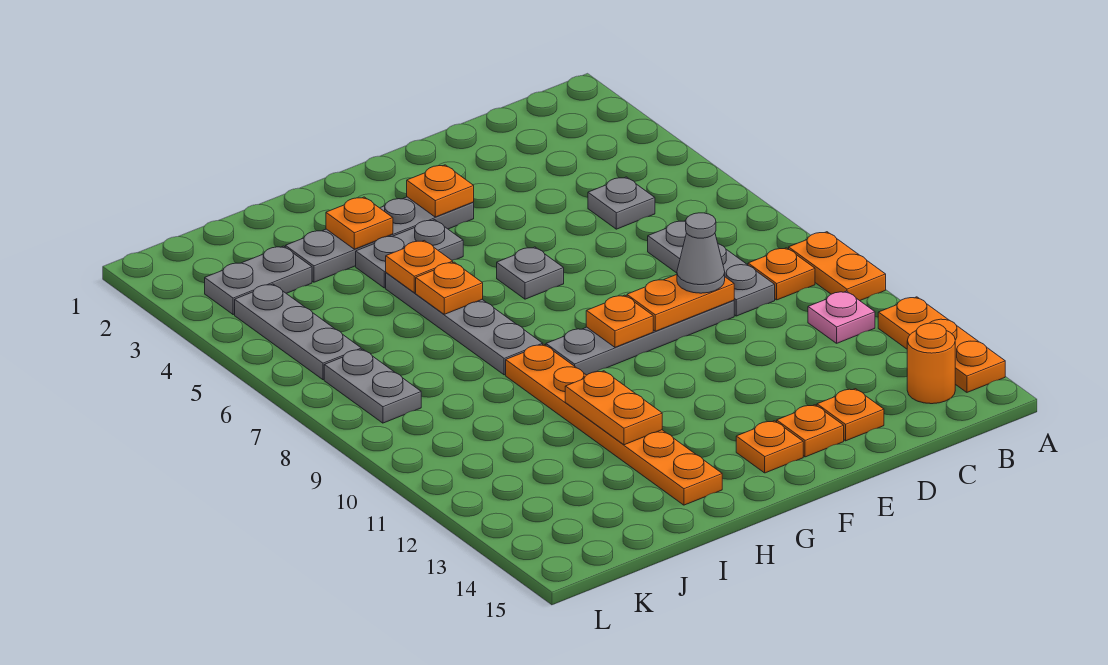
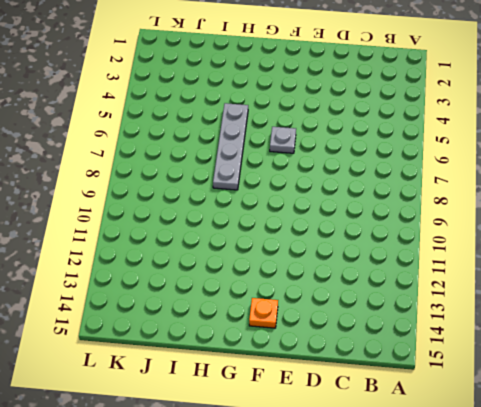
none -> orange 1x2 plate [789,232,886,301]
none -> orange 1x3 plate [878,297,1005,392]
none -> orange 1x1 plate [748,248,815,300]

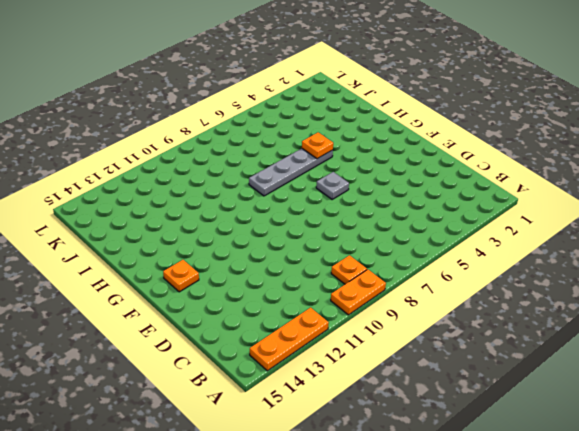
none -> pink 1x1 plate [808,291,875,343]
none -> orange 1x1 round brick [907,323,955,404]
none -> grey 1x1 plate [588,177,655,229]

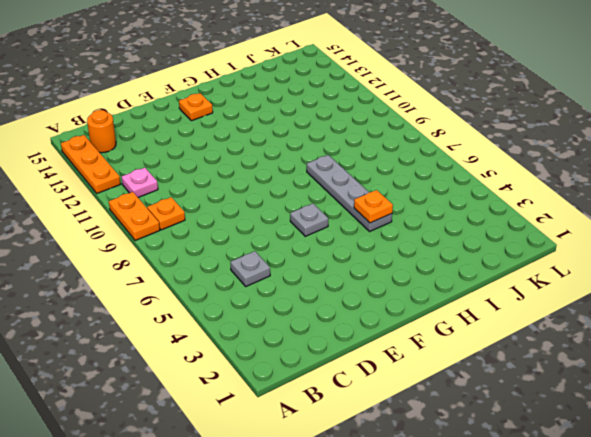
none -> grey 1x3 plate [648,221,775,316]
none -> grey 1x4 plate [546,300,734,375]
none -> orange 1x1 plate [817,389,884,441]

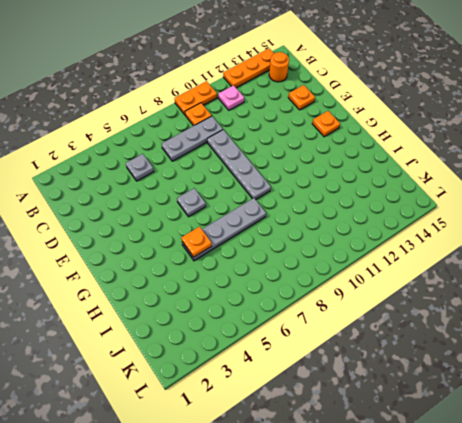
none -> orange 1x1 plate [777,405,844,457]
none -> grey 1x4 plate [285,197,474,282]
none -> grey 1x2 plate [356,220,463,288]

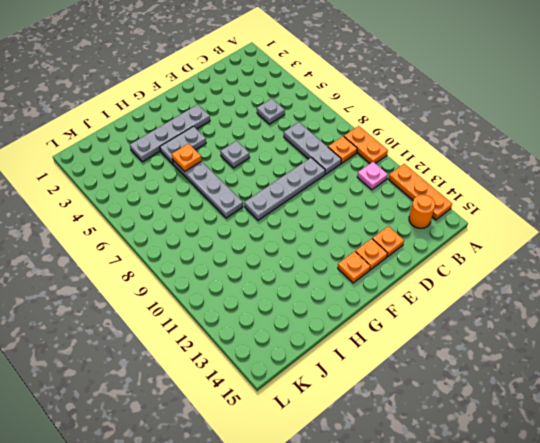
none -> orange 1x6 plate [506,344,722,505]
none -> grey 1x2 plate [205,246,312,315]
none -> grey 1x3 plate [235,284,361,380]

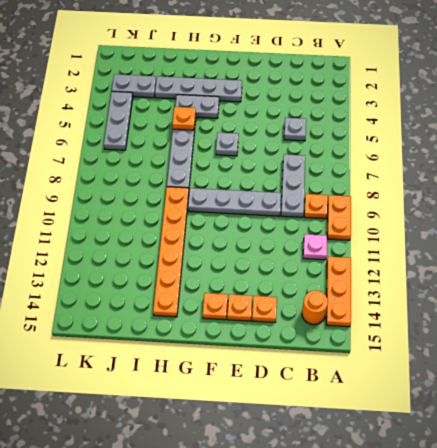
none -> grey 1x2 plate [324,349,421,423]
none -> orange 1x2 plate [627,275,734,331]
none -> orange 1x1 plate [407,165,474,217]

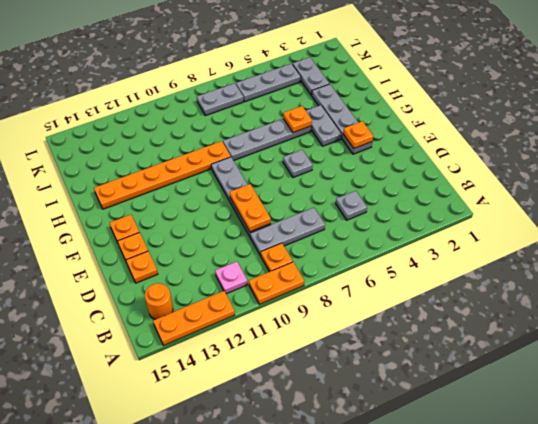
none -> orange 1x1 plate [586,295,653,347]
none -> orange 1x1 plate [326,197,393,249]
none -> orange 1x1 plate [416,262,483,314]

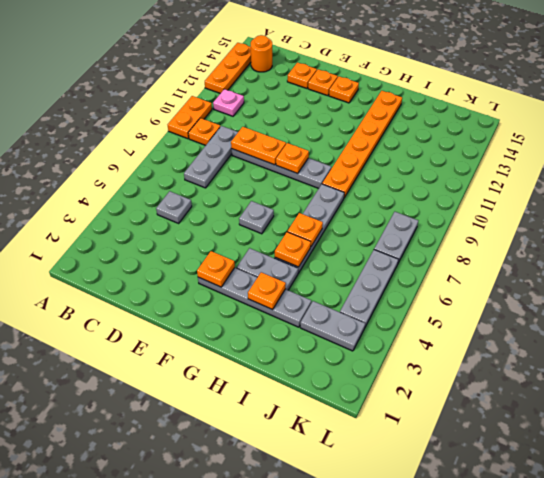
none -> orange 1x2 plate [565,371,662,445]
none -> grey 1x1 cone [677,213,725,293]

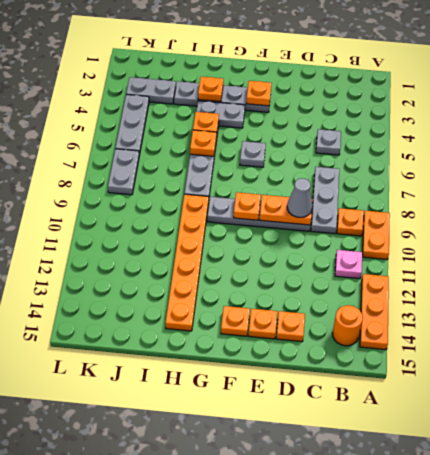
none -> orange 1x2 plate [565,371,662,445]

